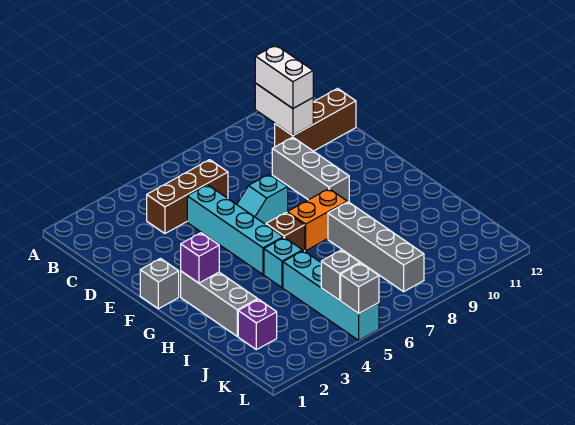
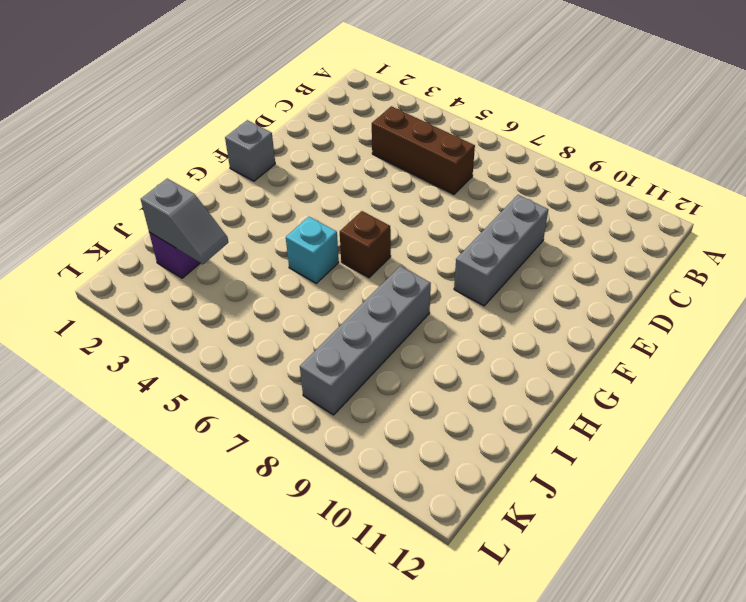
grey 1x2 slope [141,179,228,264] -> none
none -> brown 1x3 brick [275,88,356,151]
none -> cyan 1x4 brick [187,185,283,274]
none -> cyan 1x2 slope [237,174,288,224]

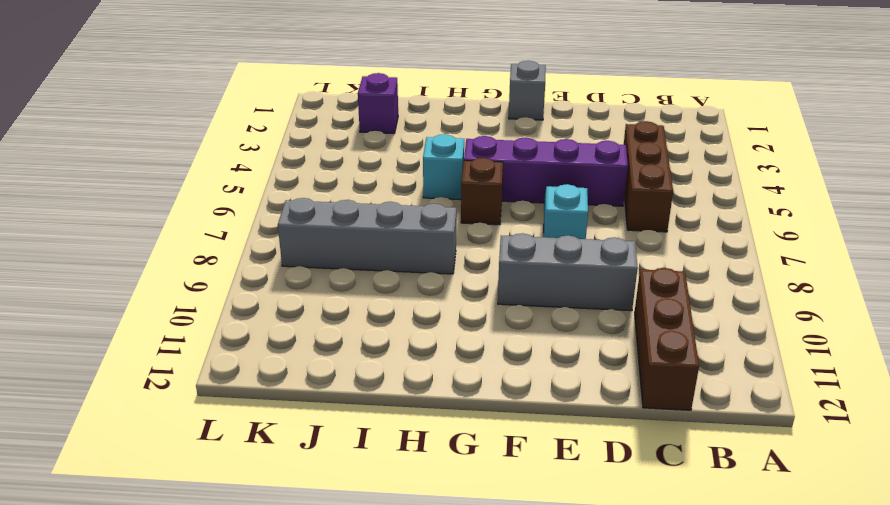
purple 1x4 brick [464,136,628,206] -> cyan 1x4 brick [187,185,283,274]
none -> grey 1x3 brick [181,271,258,336]
none -> orange 1x2 brick [287,189,347,251]
none -> cyan 1x4 brick [283,251,379,340]

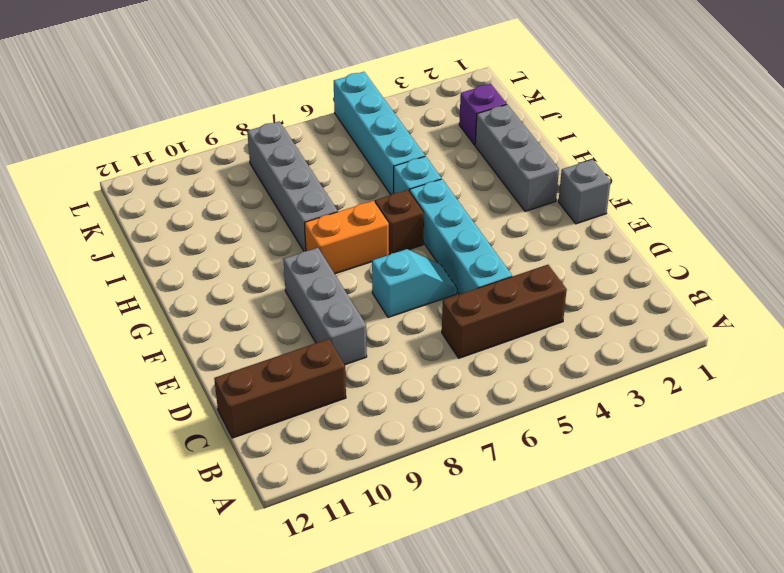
none -> white 1x2 brick [255,83,313,135]
none -> purple 1x1 brick [181,233,219,283]
none -> grey 1x1 brick [321,250,360,300]

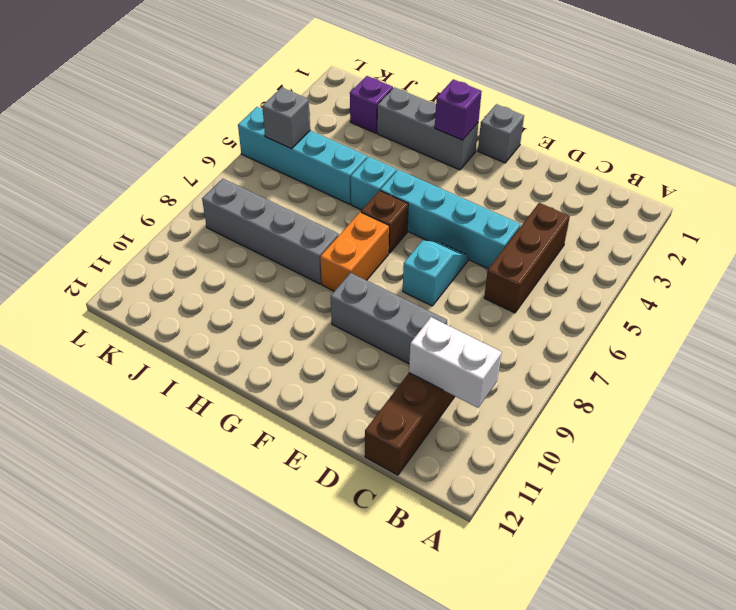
none -> grey 1x1 brick [341,263,379,313]
none -> white 1x2 brick [255,45,313,108]

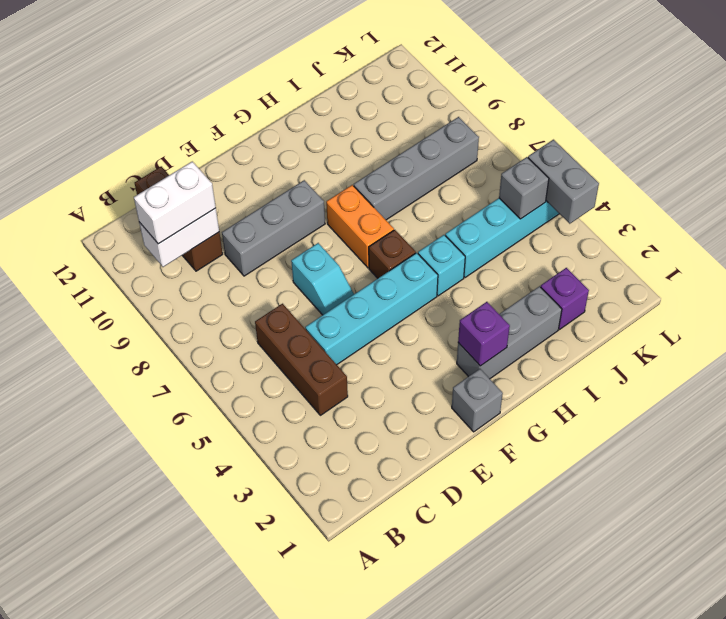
grey 1x2 brick [528,140,599,224] -> grey 1x1 brick [341,263,379,313]

